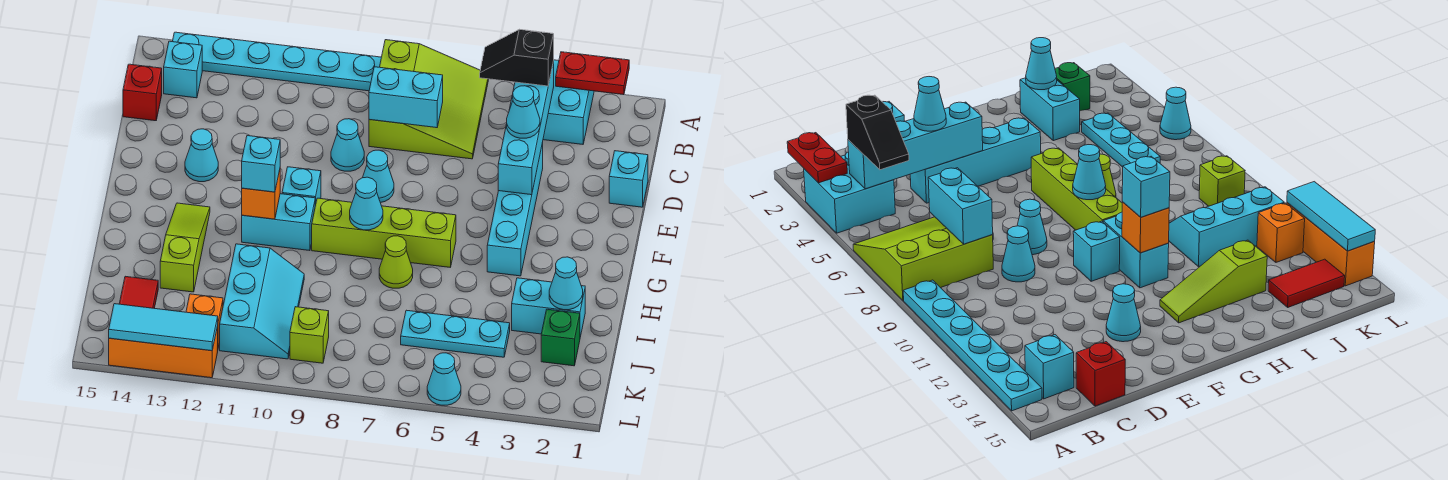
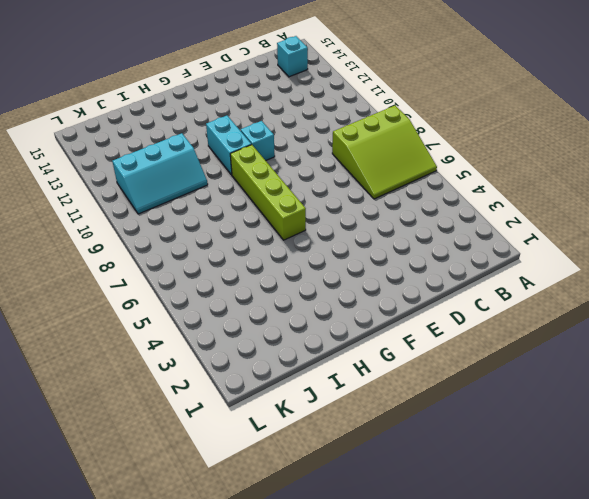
none -> cyan 2x2 brick [543,60,594,144]
none -> cyan 1x6 plate [172,32,381,91]
none -> red 1x1 brick [123,64,162,121]
none -> cyan 1x1 brick [609,151,648,207]

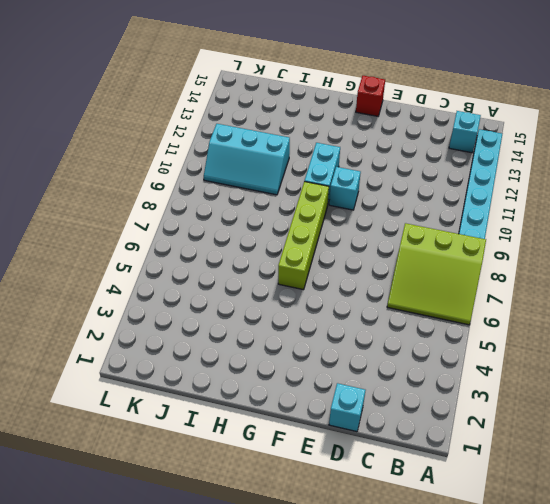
red 1x1 brick [356,76,385,116] -> red 1x1 brick moved to [123,64,162,121]
none -> cyan 2x2 brick [543,60,594,144]
none -> cyan 1x4 brick [487,143,543,276]
none -> cyan 1x1 cone [331,119,364,171]
none -> cyan 1x1 cone [363,150,394,203]

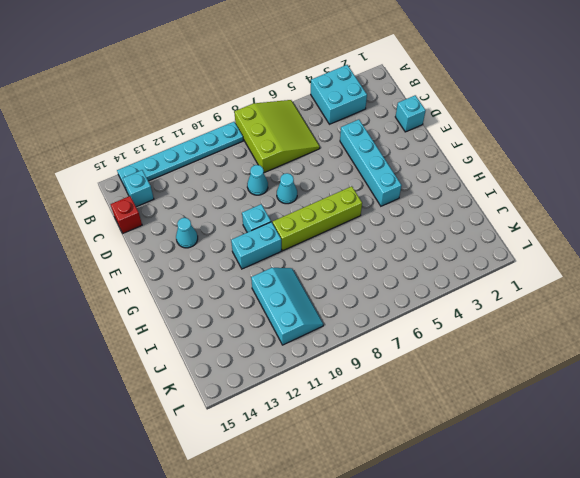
none -> lime 1x3 slope [160,203,210,292]
none -> lime 1x1 cone [379,236,413,288]
none -> cyan 1x2 brick [512,278,585,337]
none -> green 1x1 brick [541,309,580,366]

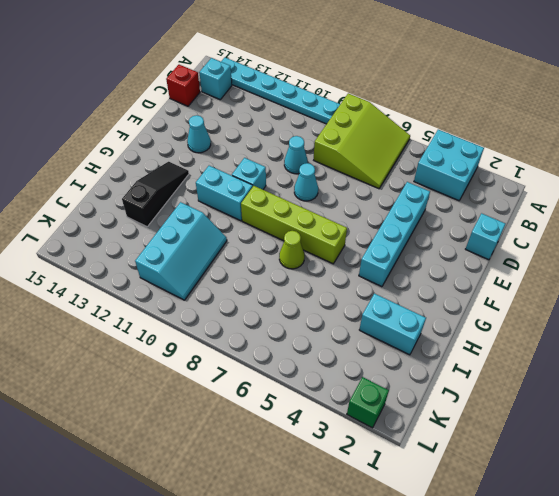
black 1x3 slope [122,162,189,227] -> lime 1x3 slope [160,203,210,292]
green 1x1 brick [347,377,389,428] -> green 1x1 brick moved to [541,309,580,366]
none -> cyan 1x3 plate [401,310,510,357]
none -> red 1x2 tile [119,276,158,308]
none -> lime 1x1 brick [290,307,329,363]
none -> orange 1x1 brick [186,294,223,348]

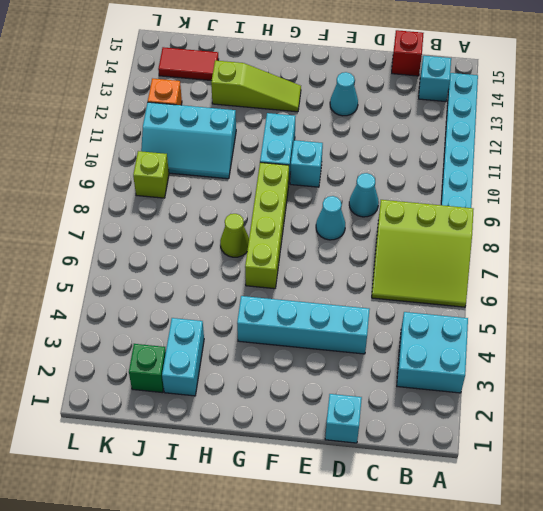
none -> cyan 1x3 plate [401,310,510,357]
none -> cyan 1x1 cone [427,353,461,405]
none -> orange 1x3 brick [109,326,218,378]
none -> red 1x2 plate [556,52,629,95]

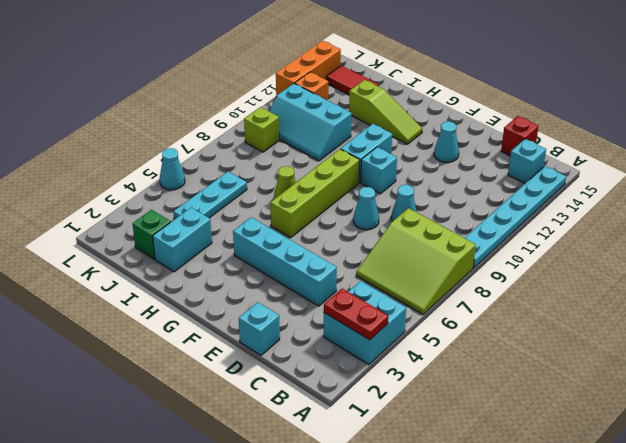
red 1x2 plate [324,289,388,340] -> red 1x2 plate turned to [556,52,629,95]
none -> cyan 1x4 brick [498,61,554,195]
none -> cyan 1x2 brick [369,67,443,128]
none -> cyan 1x1 cone [350,177,383,230]
none -> orange 1x1 brick [242,170,280,219]

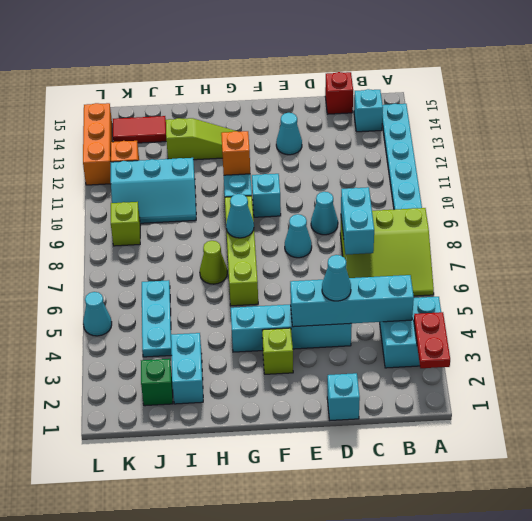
lime 1x1 brick [262,328,293,374] -> none
none -> cyan 1x1 cone [549,257,583,310]
none -> cyan 1x3 tile [109,304,218,351]
none -> black 1x2 slope [480,29,554,86]
none -> cyan 1x1 brick [242,136,280,192]

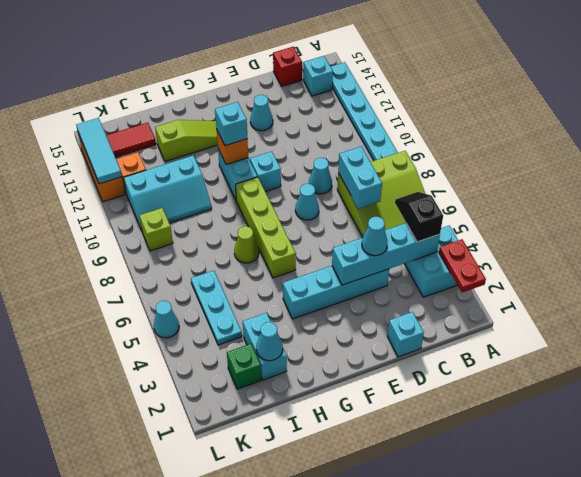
none -> cyan 1x1 cone [350,177,383,230]

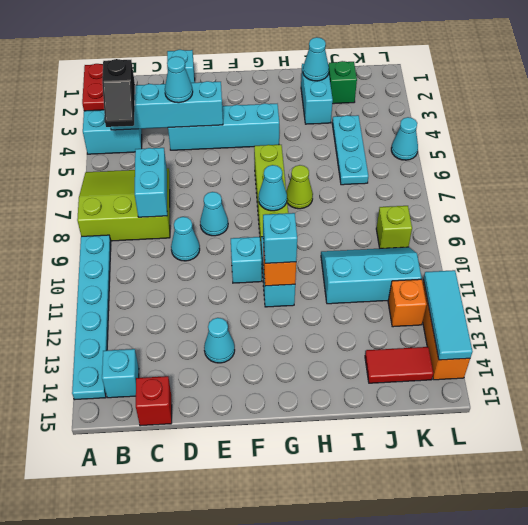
none -> lime 1x3 slope [160,203,210,292]

